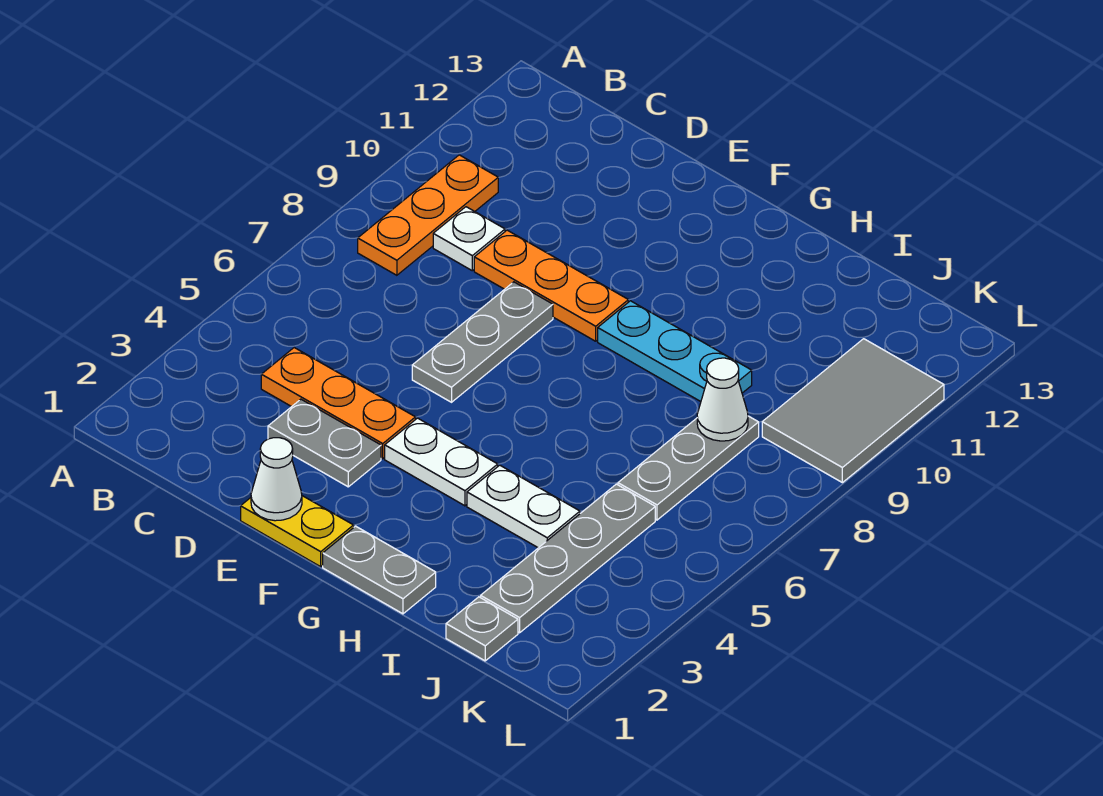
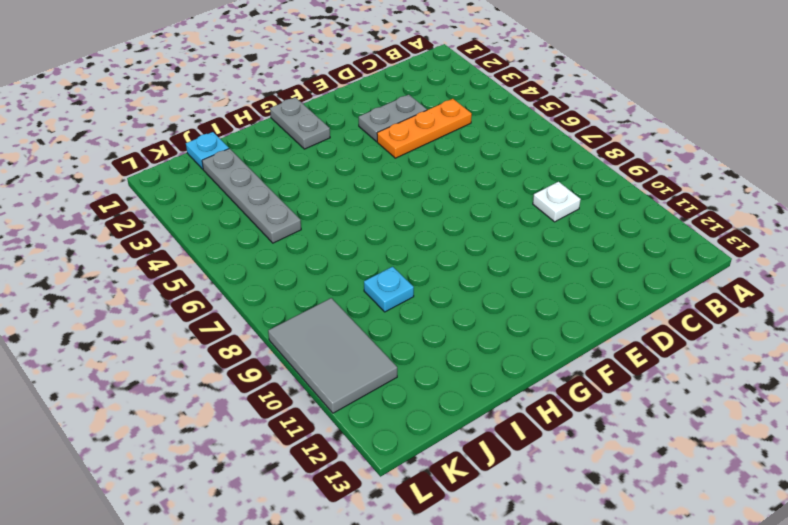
grey 1x2 plate [270,97,330,149] -> grey 1x2 plate turned to [323,526,436,614]
cyan 1x1 plate [364,267,414,312] -> cyan 1x3 plate [598,301,752,402]
cyan 1x1 plate [186,132,229,169] -> grey 1x1 plate [446,597,518,661]
none -> orange 1x3 plate [358,155,498,275]
none -> orange 1x3 plate [474,230,628,341]
none -> yellow 1x2 plate [241,496,354,567]

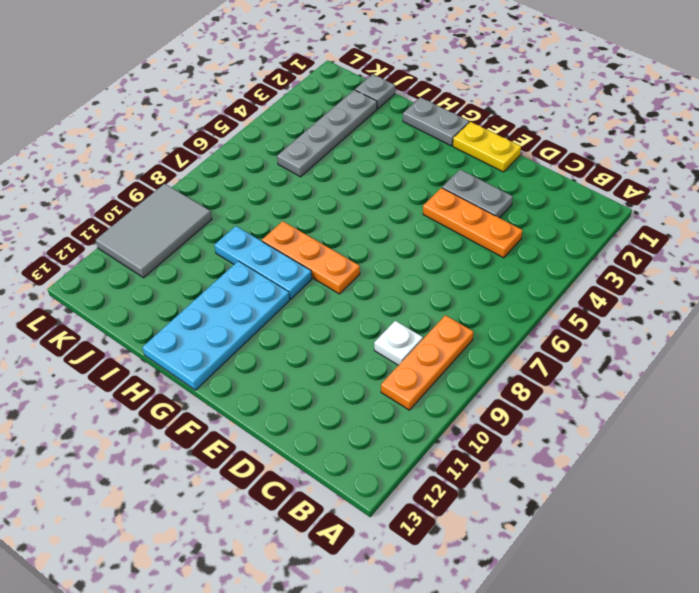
orange 1x3 plate [262,221,360,294] -> orange 1x3 plate moved to [474,230,628,341]
cyan 2x4 plate [143,261,290,390] -> none
none -> grey 1x3 plate [412,282,553,402]
none -> white 1x2 plate [385,418,498,506]
none -> white 1x2 plate [467,465,580,548]

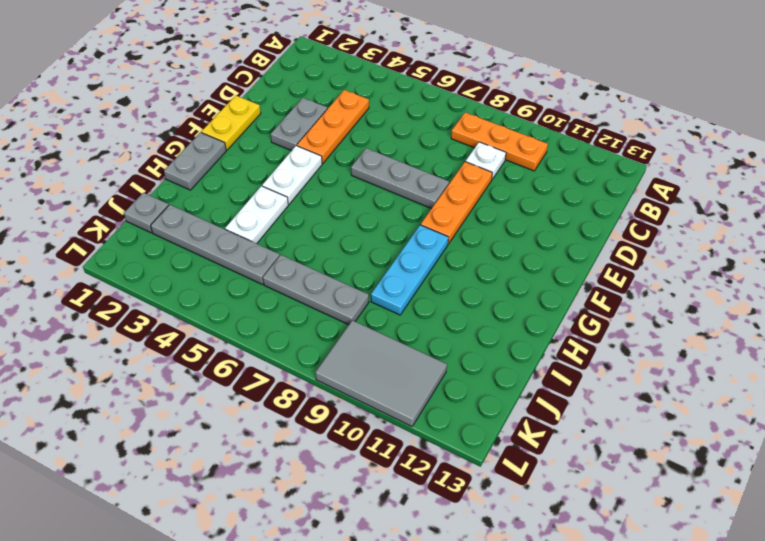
none -> white 1x1 cone [251,438,302,521]
none -> white 1x1 cone [697,358,748,441]

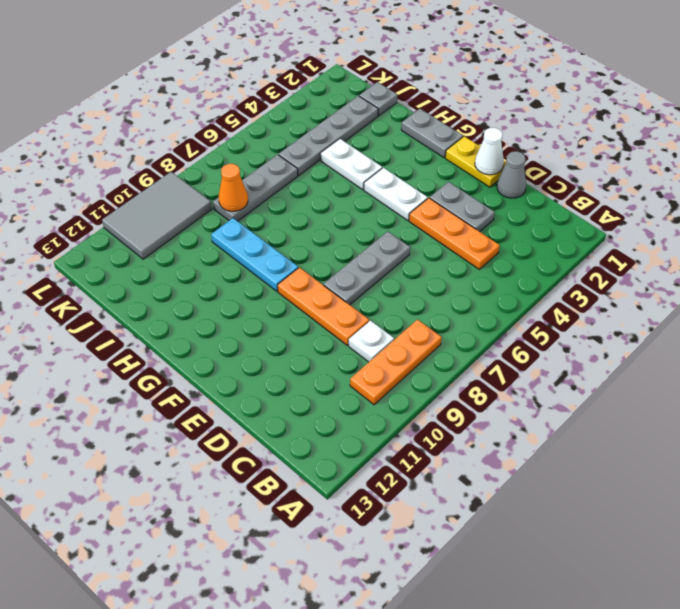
grey 1x1 cone [497,151,526,198] -> none
orange 1x1 cone [219,164,248,211] -> white 1x1 cone [697,358,748,441]

